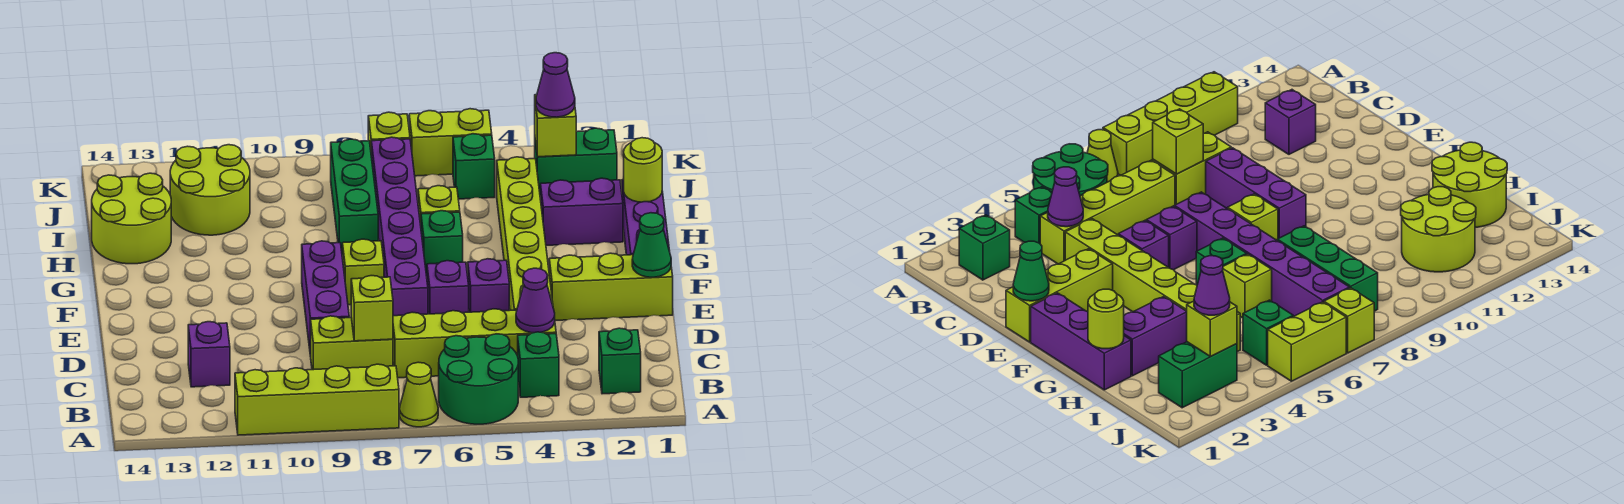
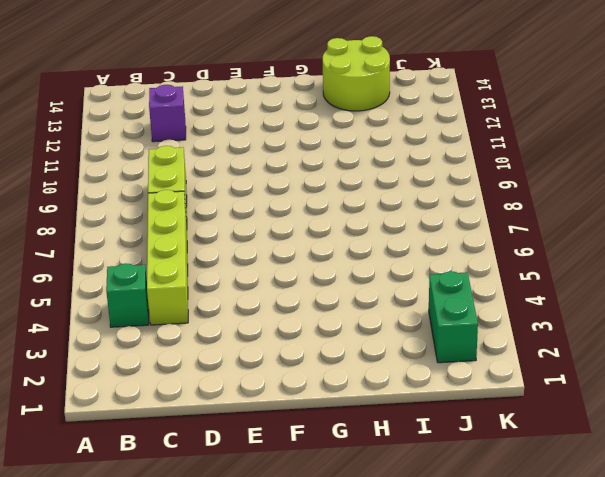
none -> green 2x2 round brick [439,334,518,424]
none -> lime 1x1 cone [400,362,438,427]
none -> lime 1x4 brick [235,364,399,435]
none -> green 1x1 brick [599,328,641,394]

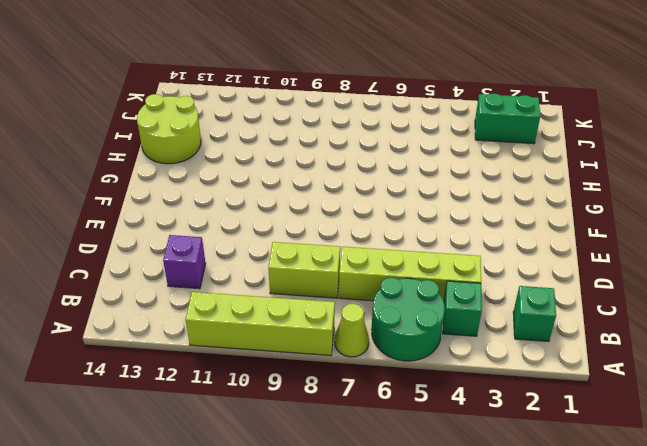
none -> lime 1x6 brick [497,157,553,310]
none -> purple 1x3 brick [302,241,349,356]
none -> lime 1x3 brick [549,253,673,320]
none -> purple 1x1 brick [468,259,509,312]

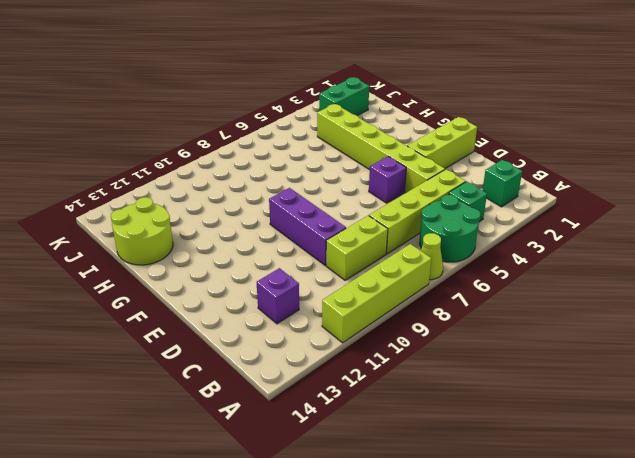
none -> purple 1x1 brick [427,261,469,314]
none -> purple 1x6 brick [371,137,428,316]
none -> purple 1x3 brick [622,180,669,255]
none -> lime 1x1 brick [343,239,384,305]

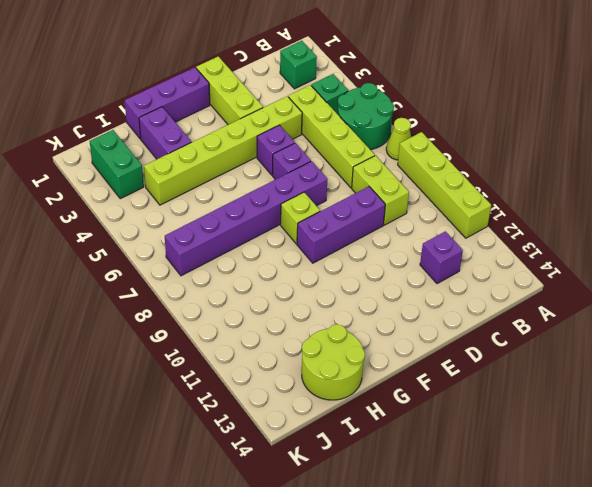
none -> green 1x1 brick [421,211,463,276]
none -> lime 1x1 brick [418,186,460,225]
none -> green 1x3 brick [331,139,378,255]
none -> lime 2x2 round brick [170,145,250,235]

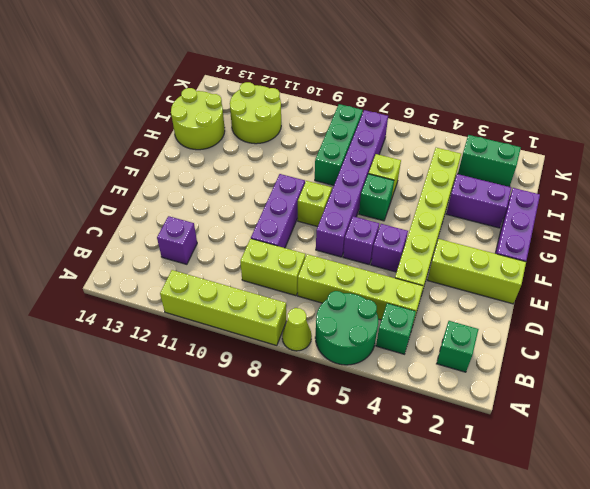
none -> green 1x1 brick [453,134,495,199]
none -> lime 1x2 brick [409,109,492,176]
none -> lime 1x1 brick [368,112,410,149]
none -> purple 1x1 cone [516,268,555,333]

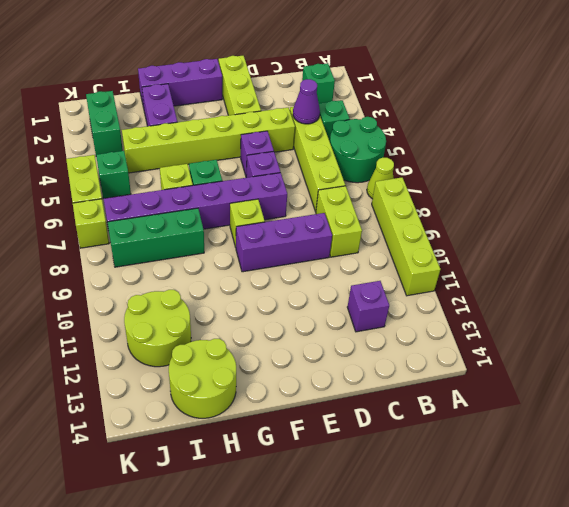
none -> lime 1x1 brick [351,276,393,341]
none -> green 1x1 cone [632,213,671,277]
none -> lime 1x1 round brick [624,138,662,202]
none -> lime 1x1 brick [535,95,576,157]

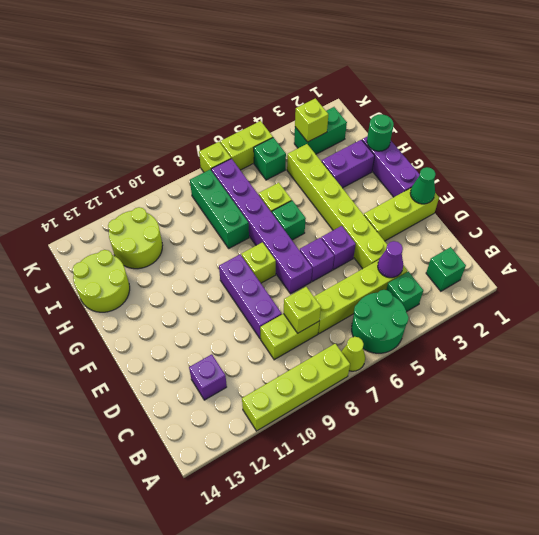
green 1x1 round brick [367,114,394,151] -> lime 1x1 round brick [624,138,662,202]
none -> purple 1x1 cone [536,53,575,117]

